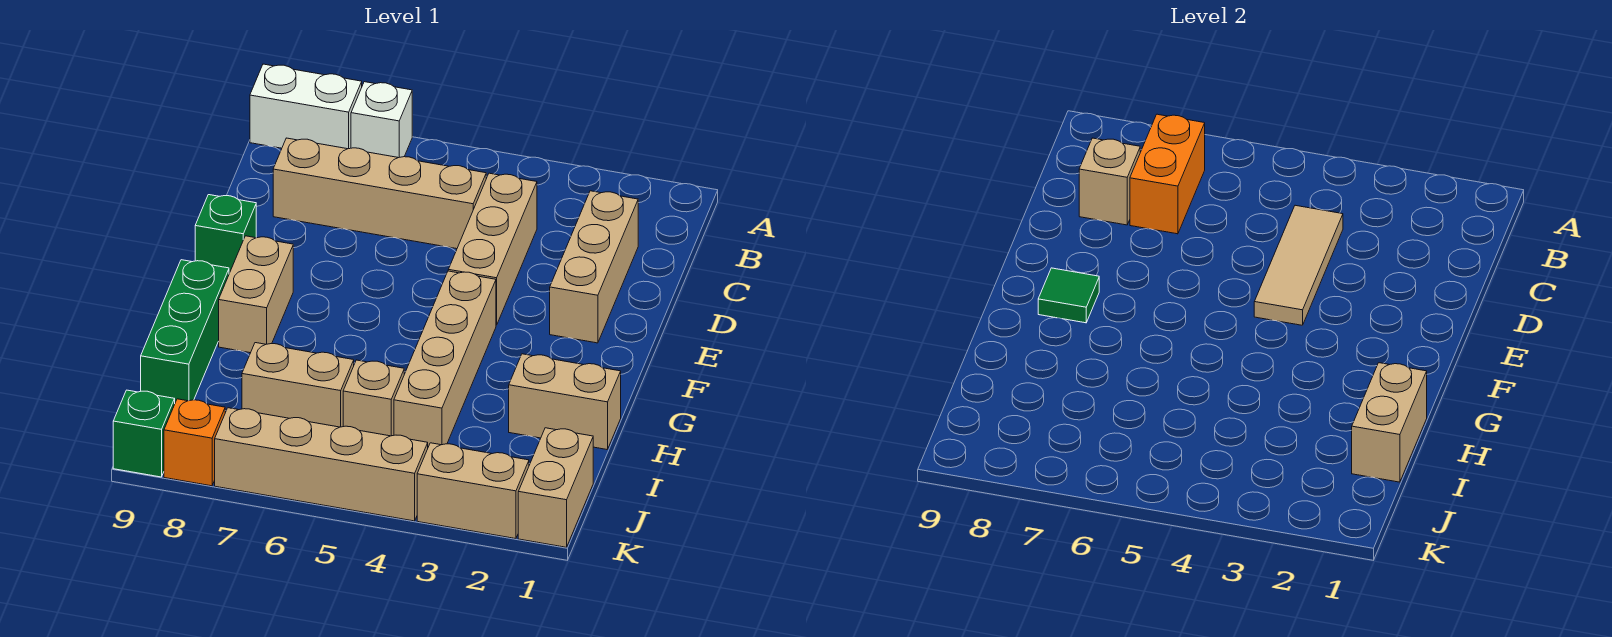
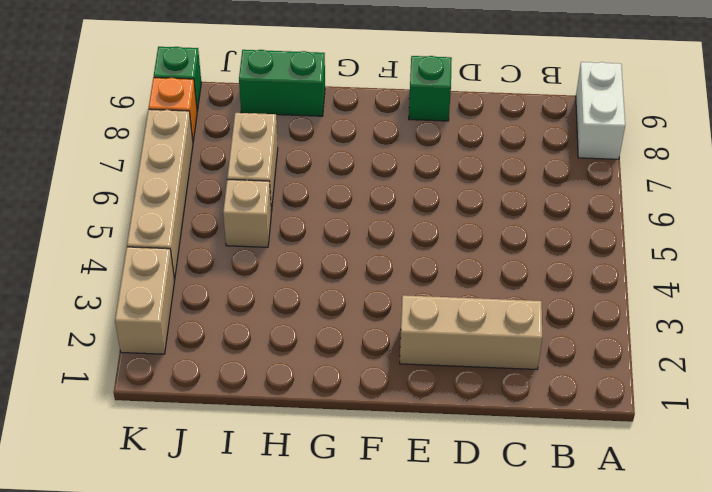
green 1x2 brick [239,50,325,116] -> green 1x3 brick [141,260,229,402]
none -> white 1x1 brick [351,82,412,158]
none -> tan 1x3 brick [448,173,537,325]
none -> tan 1x4 brick [273,138,486,249]

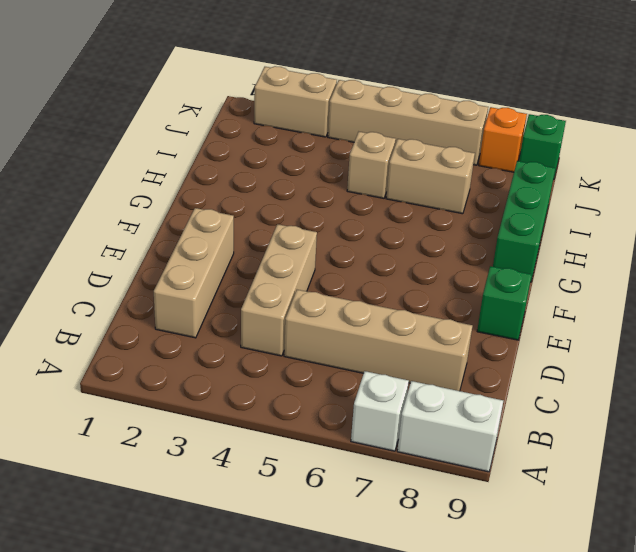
none -> tan 1x4 brick [394,271,496,447]
none -> tan 1x2 brick [219,236,293,353]
none -> tan 1x2 brick [509,354,621,450]

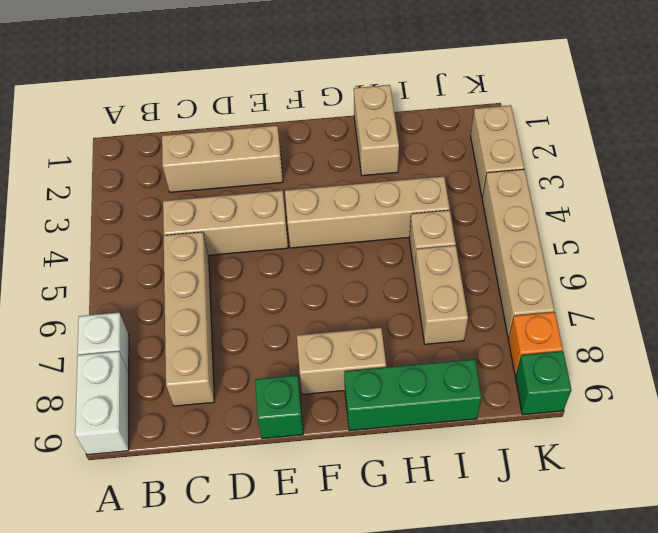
none -> tan 1x2 brick [518,428,593,547]
none -> orange 1x2 brick [1130,114,1205,234]
none -> tan 1x3 tile [1254,205,1343,325]

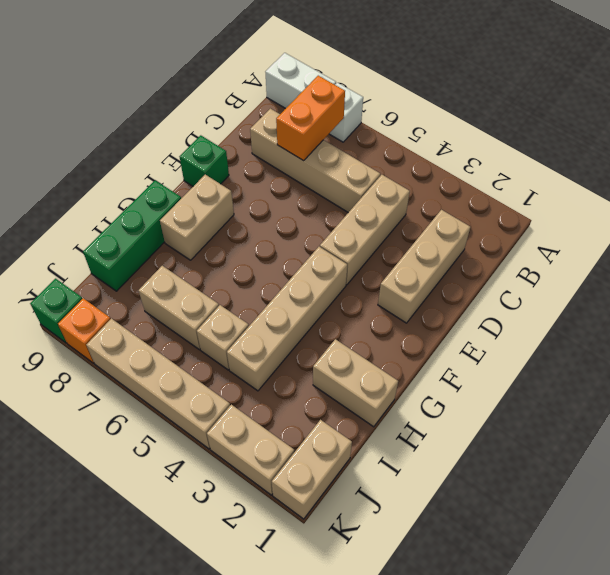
none -> tan 1x3 tile [1254,205,1343,325]
none -> tan 1x1 brick [1079,138,1140,225]
none -> green 1x1 tile [1038,268,1099,323]

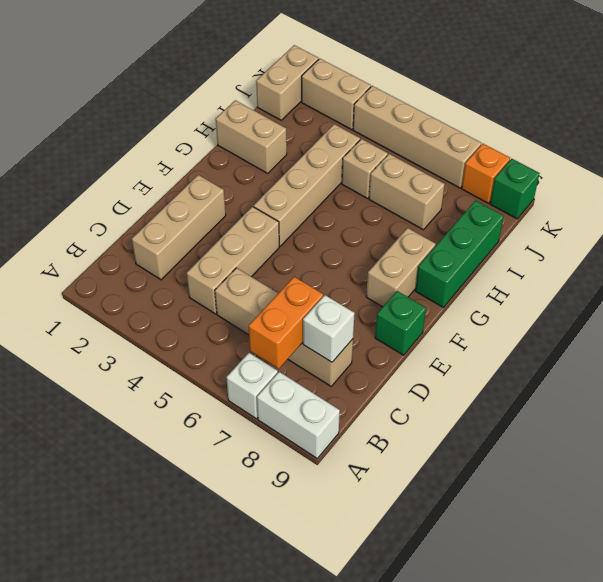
white 1x1 brick [303,295,355,362] -> tan 1x1 brick [1079,138,1140,225]
none -> tan 1x3 tile [1254,205,1343,325]
none -> green 1x1 tile [1038,268,1099,323]
none -> tan 1x2 brick [1352,363,1427,482]

